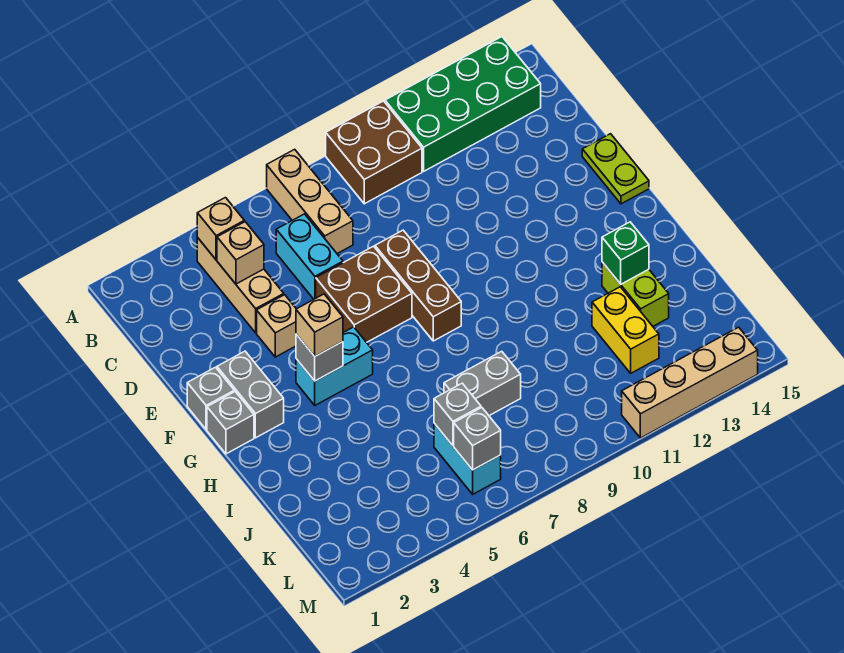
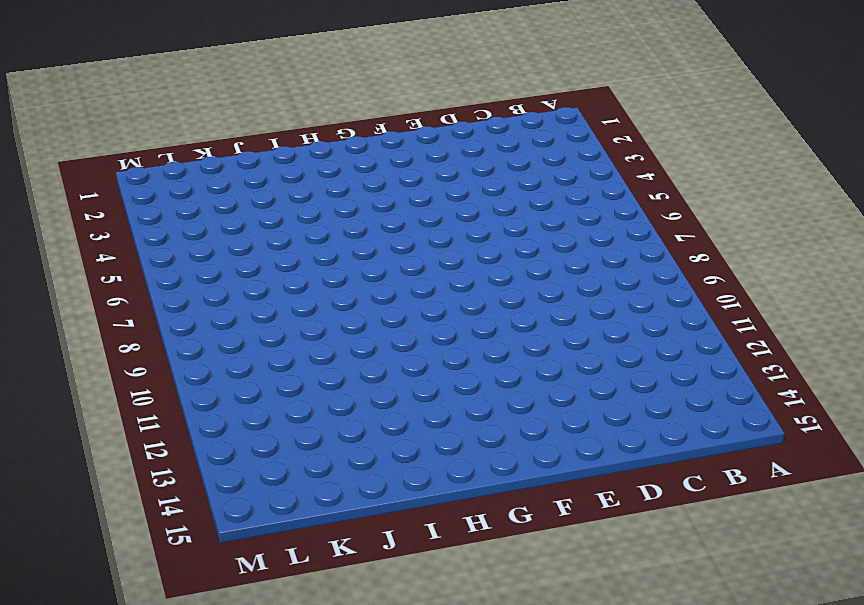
none -> tan 1x3 brick [267,149,353,254]
none -> brown 2x2 brick [326,101,422,204]
none -> green 2x4 brick [385,37,541,171]

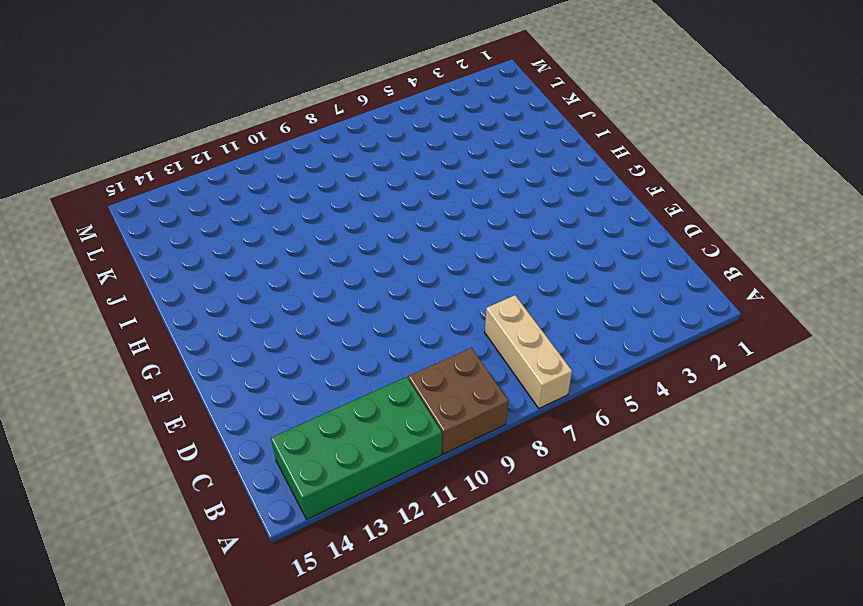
none -> tan 1x3 brick [197,237,284,333]
none -> cyan 1x2 brick [276,214,343,299]
none -> tan 1x1 brick [257,295,296,357]

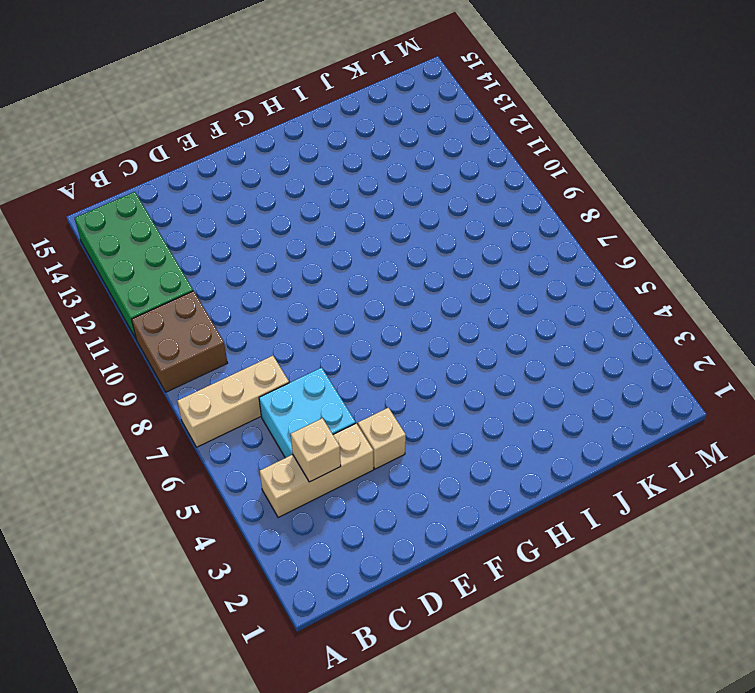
cyan 2x2 brick [259,368,356,458] -> cyan 1x2 brick [276,214,343,299]
none -> brown 2x2 brick [316,246,412,342]
none -> brown 1x3 brick [375,230,461,341]
none -> lime 1x2 plate [582,134,649,204]

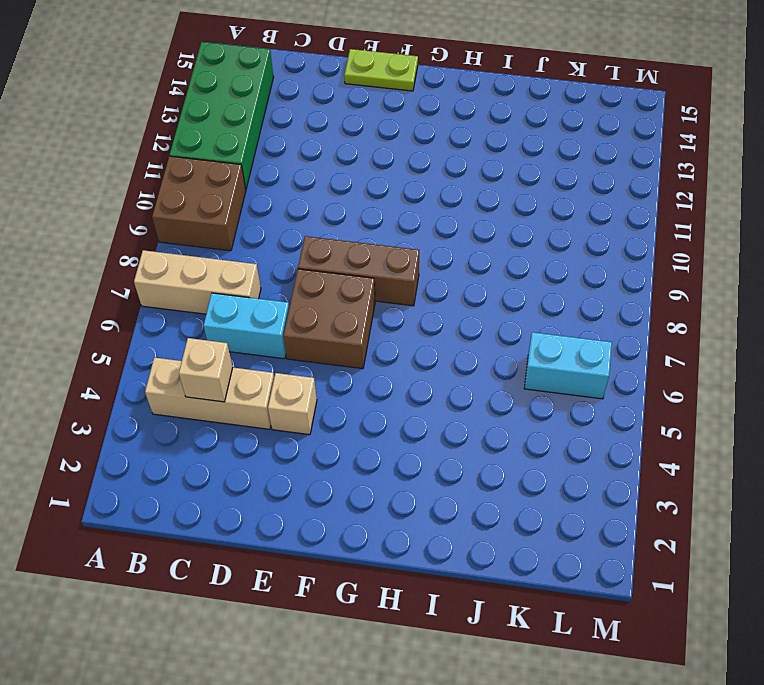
none -> grey 1x1 brick [187,367,234,430]
none -> grey 1x2 brick [217,351,284,438]
none -> grey 1x1 brick [207,392,254,454]

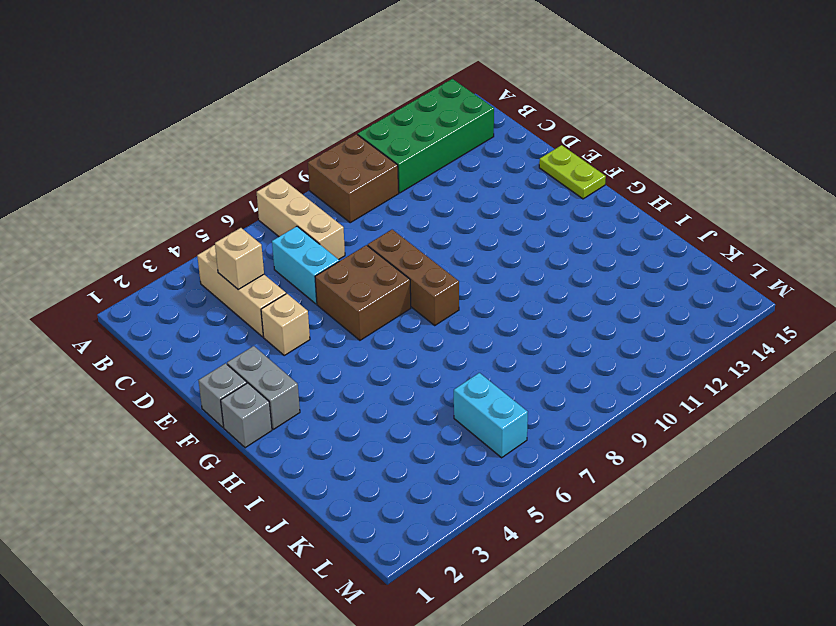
none -> cyan 1x2 brick [296,327,373,405]
none -> lime 1x2 brick [602,262,669,326]
none -> grey 1x2 brick [444,351,521,416]

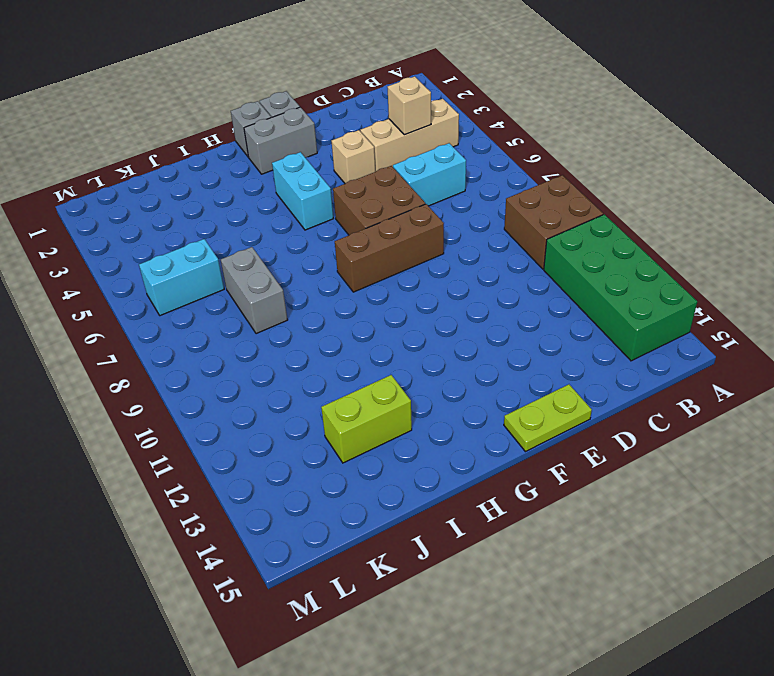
none -> tan 1x3 brick [267,149,353,254]
none -> yellow 1x2 brick [592,287,659,373]
none -> tan 1x4 brick [622,327,758,438]

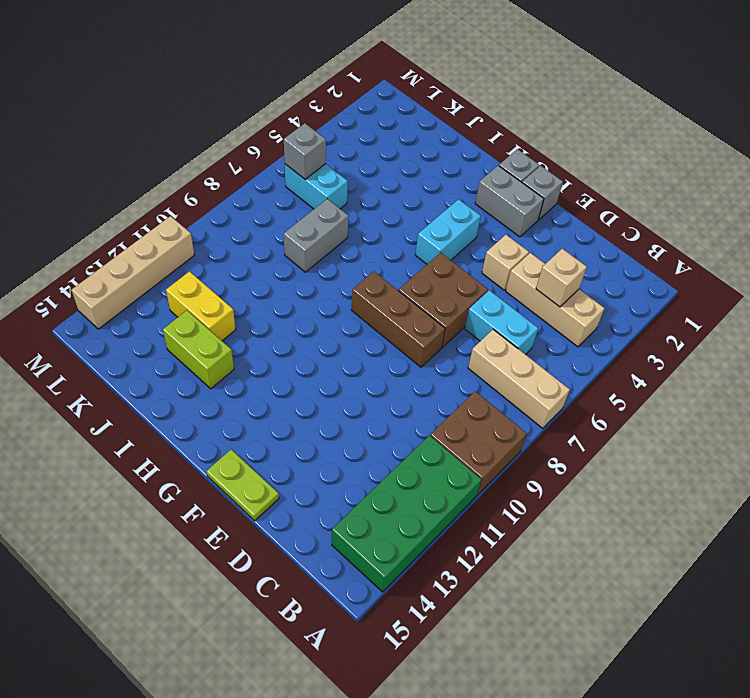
none -> tan 1x1 brick [197,198,244,260]
none -> grey 1x1 brick [296,334,343,381]
none -> green 1x1 brick [602,222,649,284]

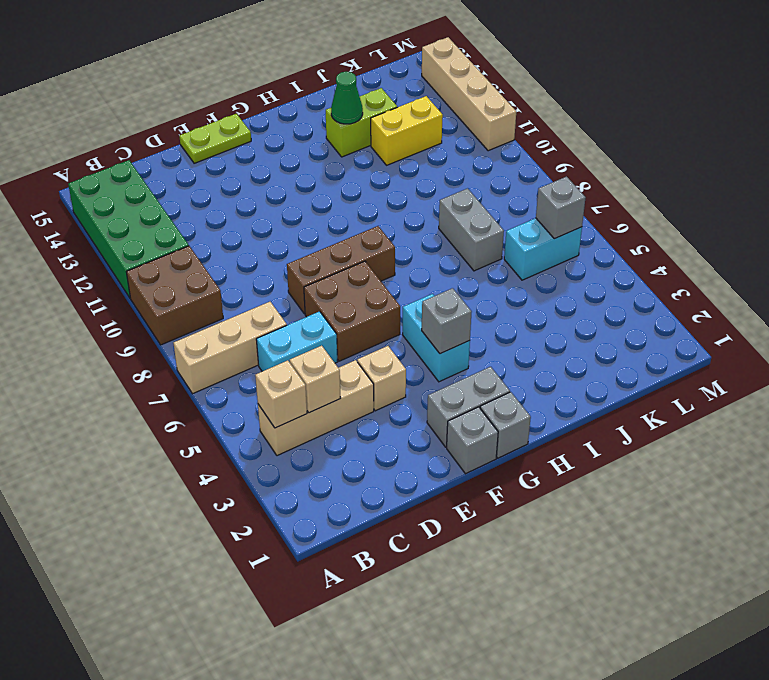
green 1x1 cone [331,72,363,124] -> green 1x1 brick [602,222,649,284]
none -> grey 1x1 brick [434,383,481,446]
none -> tan 1x1 brick [296,294,343,356]

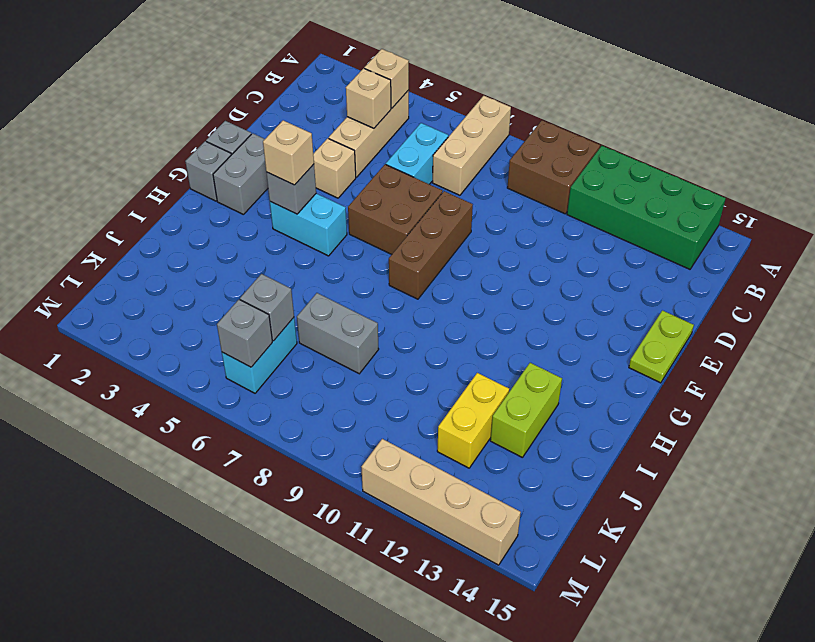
none -> green 1x1 brick [602,222,649,284]

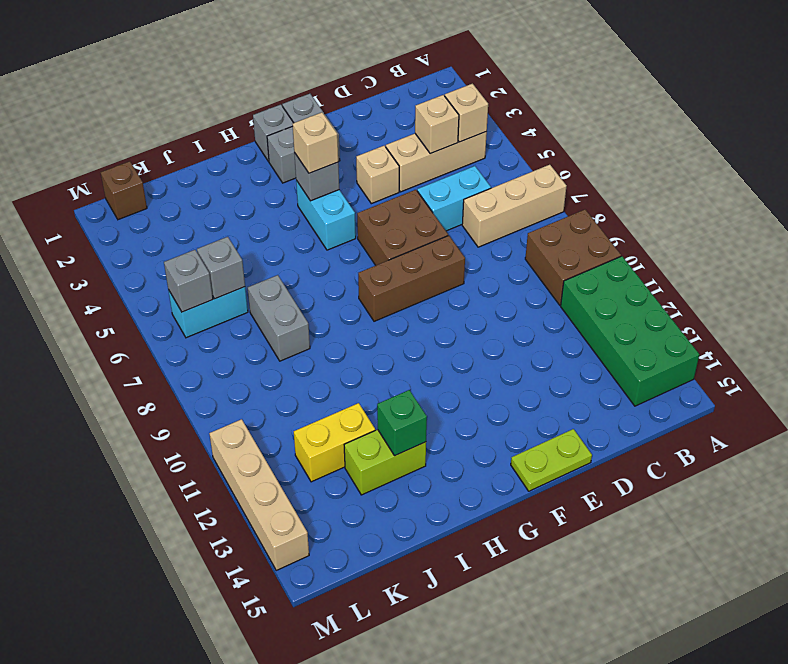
brown 1x1 brick [101,161,147,220] -> none

